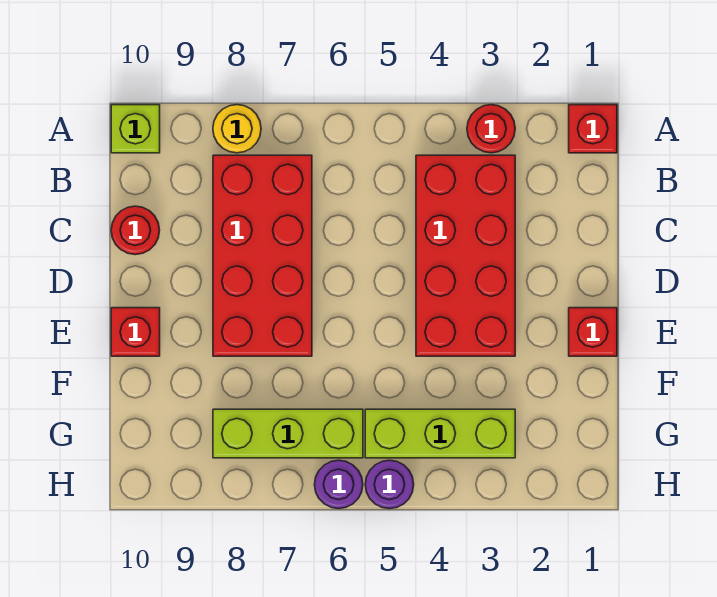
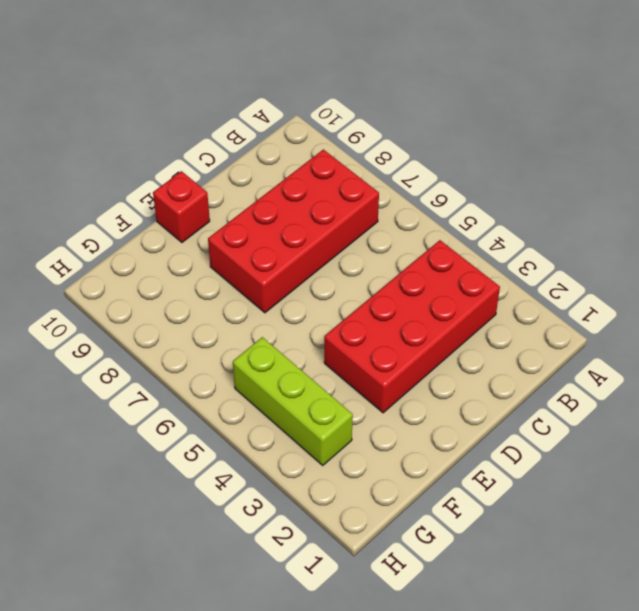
none -> red 1x1 brick [569,105,617,153]
none -> red 1x1 round brick [467,105,515,153]
none -> yellow 1x1 round brick [213,105,261,153]

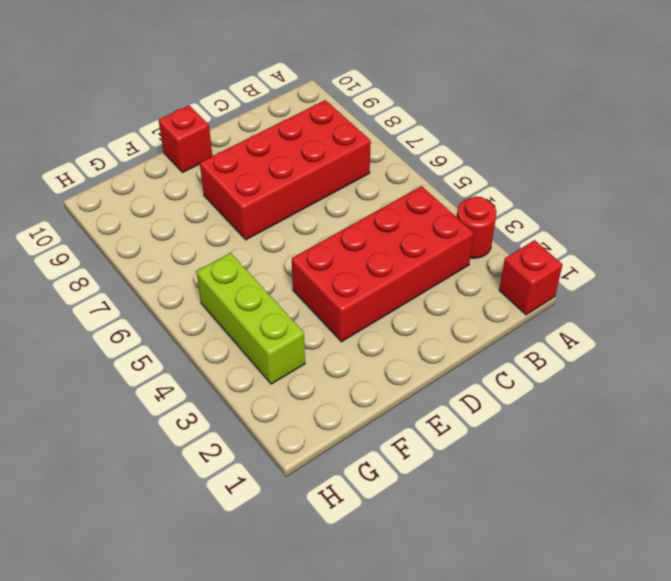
none -> yellow 1x1 round brick [213,105,261,153]
none -> lime 1x1 brick [111,105,160,153]
none -> red 1x1 round brick [111,206,160,255]

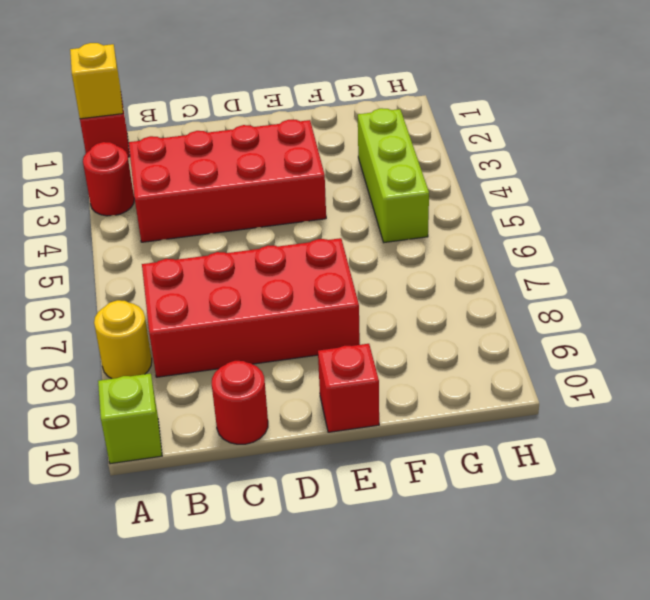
yellow 1x1 brick [70,43,123,119] -> none
none -> red 1x1 brick [569,308,617,356]
none -> lime 1x3 brick [213,409,363,458]
none -> purple 1x1 round brick [365,460,414,509]

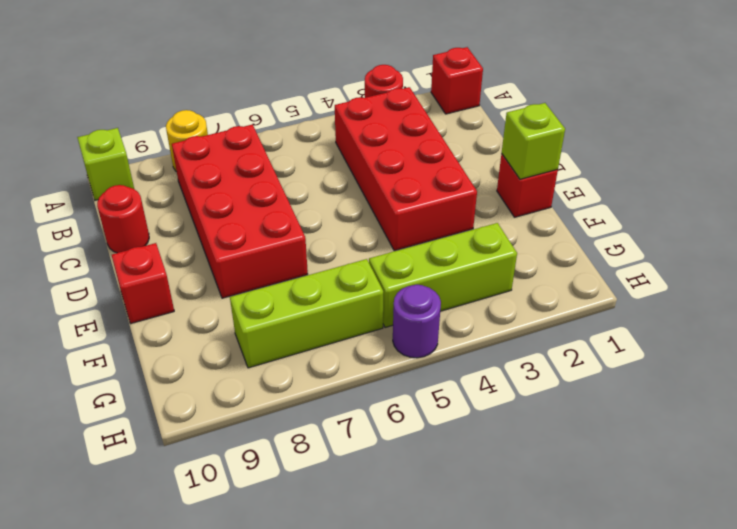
lime 1x1 brick [502,103,565,179] -> none
none -> purple 1x1 round brick [315,460,363,509]

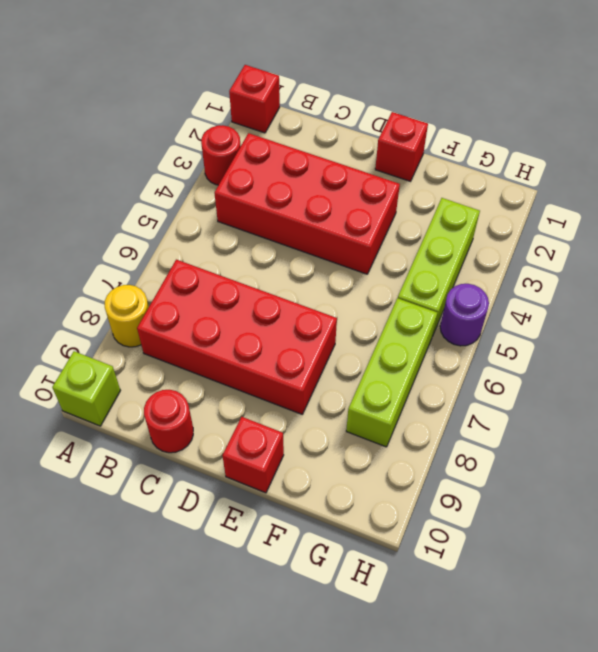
none -> purple 1x1 round brick [315,460,363,509]

